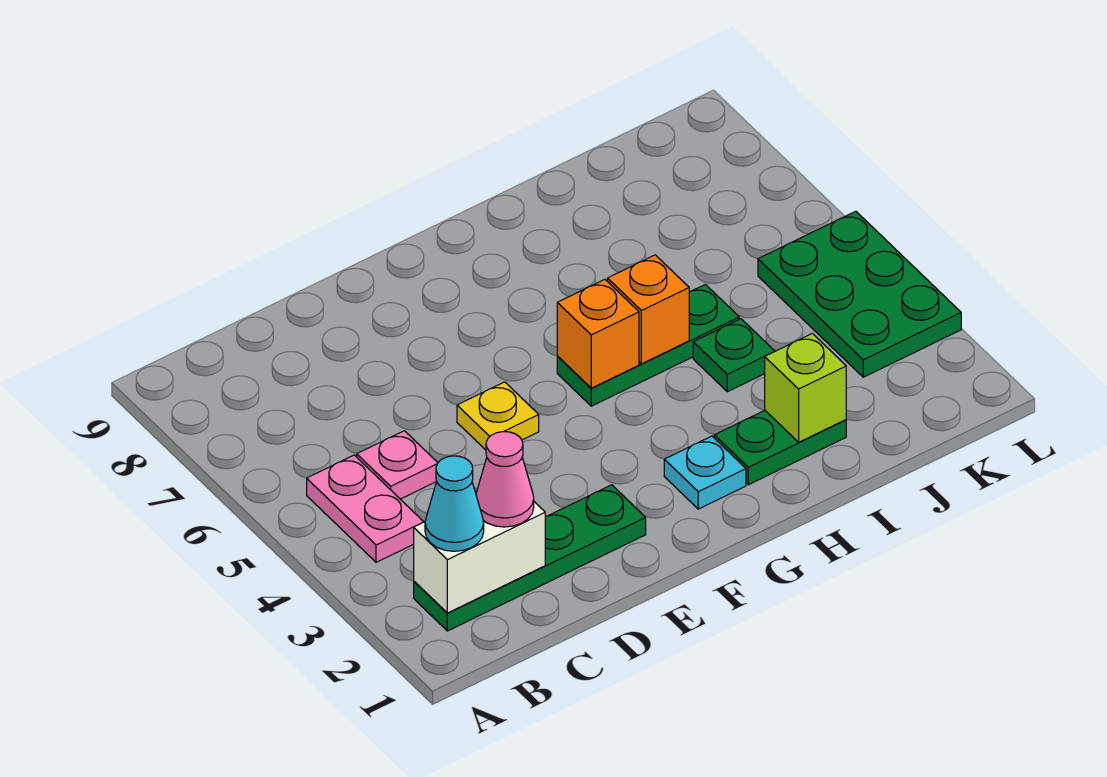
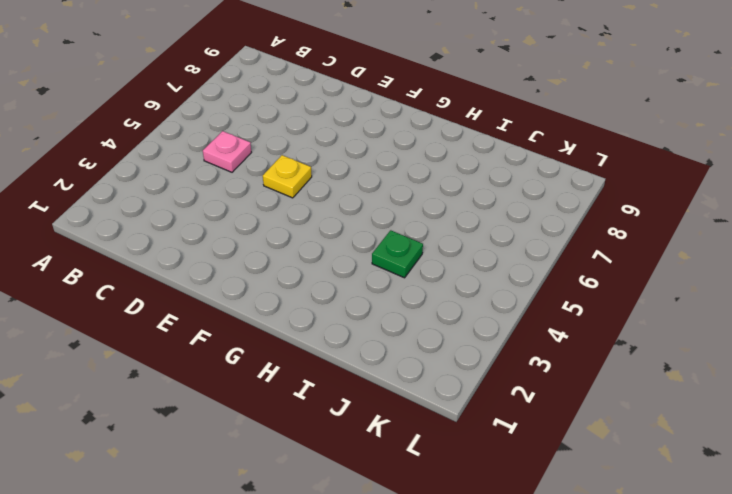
none -> green 1x4 plate [414,485,646,631]
none -> pink 1x2 plate [307,455,423,562]
none -> cyan 1x1 plate [664,436,746,509]

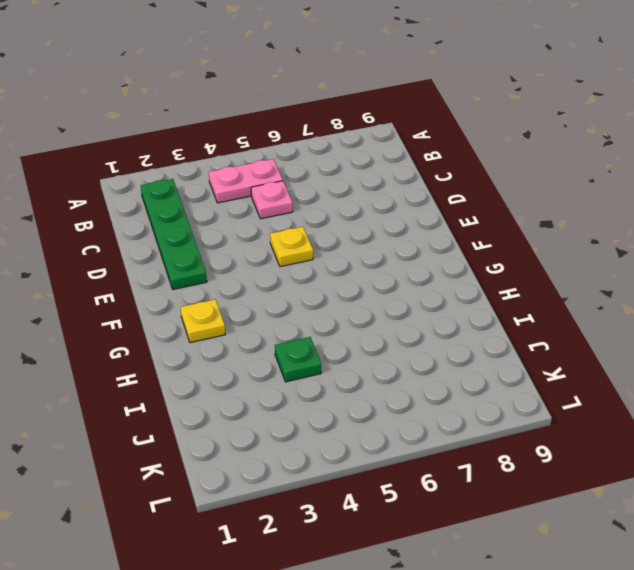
yellow 1x1 plate [181,299,225,343] -> cyan 1x1 plate [664,436,746,509]
none -> green 1x3 plate [557,284,739,406]
none -> green 1x2 plate [714,410,846,485]
none -> green 2x3 plate [758,211,961,377]

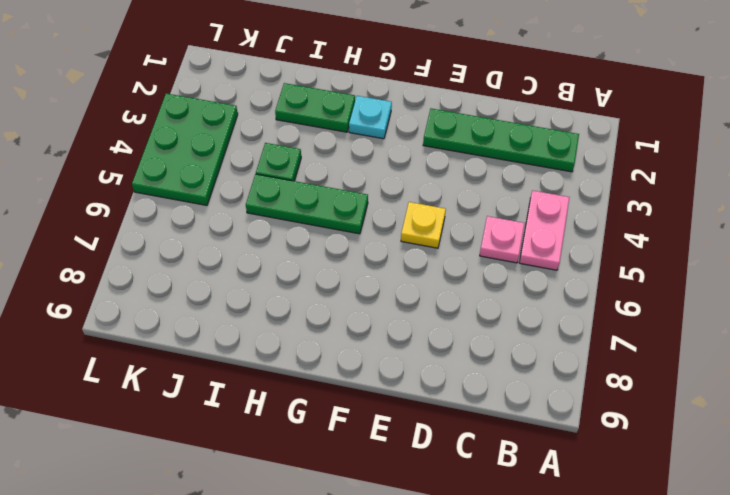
none -> white 1x2 brick [414,502,545,613]
none -> orange 1x1 brick [557,279,639,388]
none -> orange 1x1 brick [608,255,689,364]

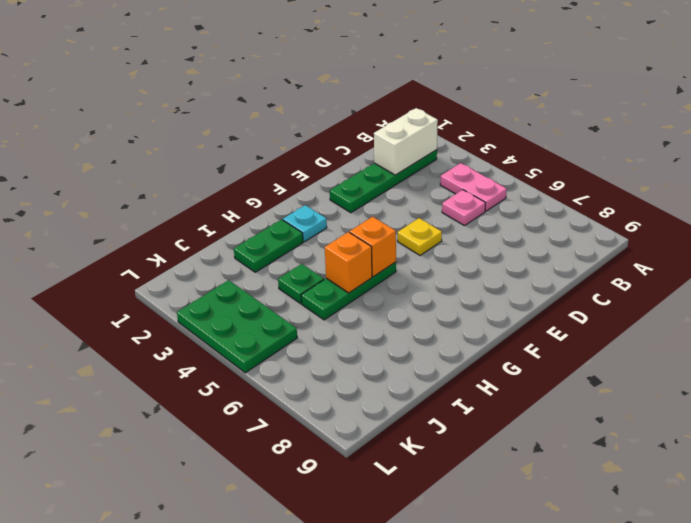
none -> lime 1x1 brick [765,333,846,442]
none -> cyan 1x1 cone [425,456,484,551]
none -> pink 1x1 cone [476,432,534,527]

